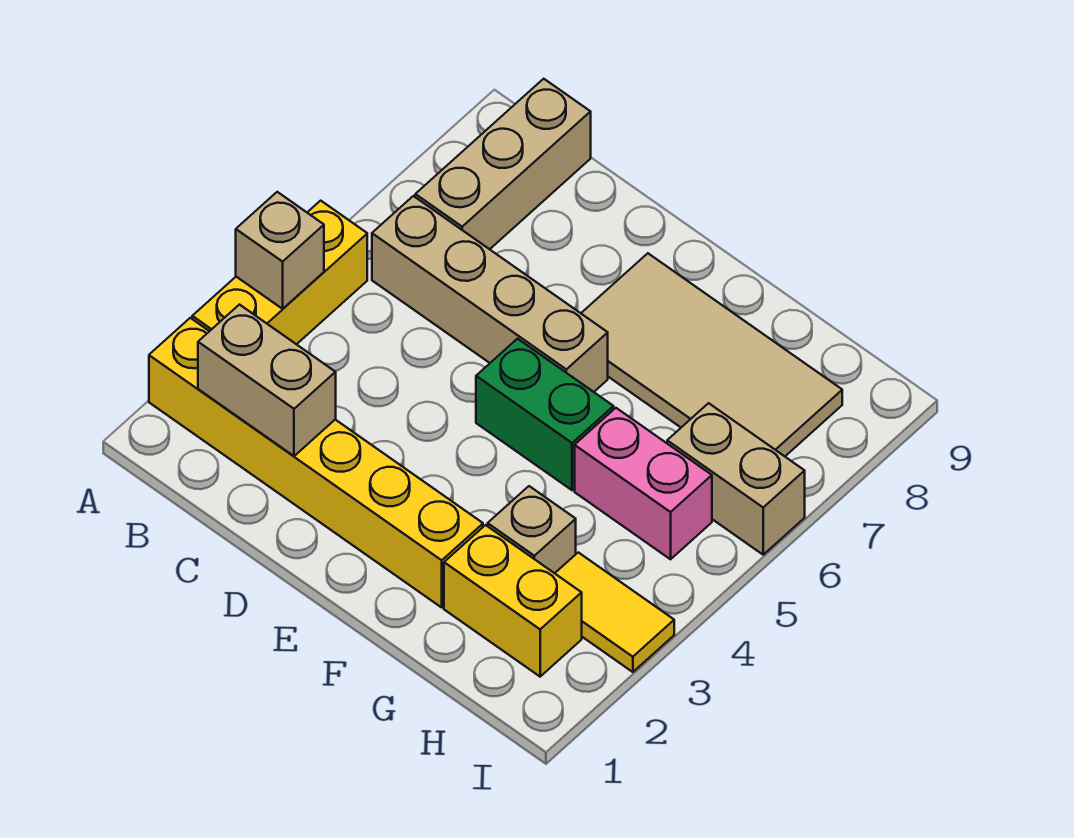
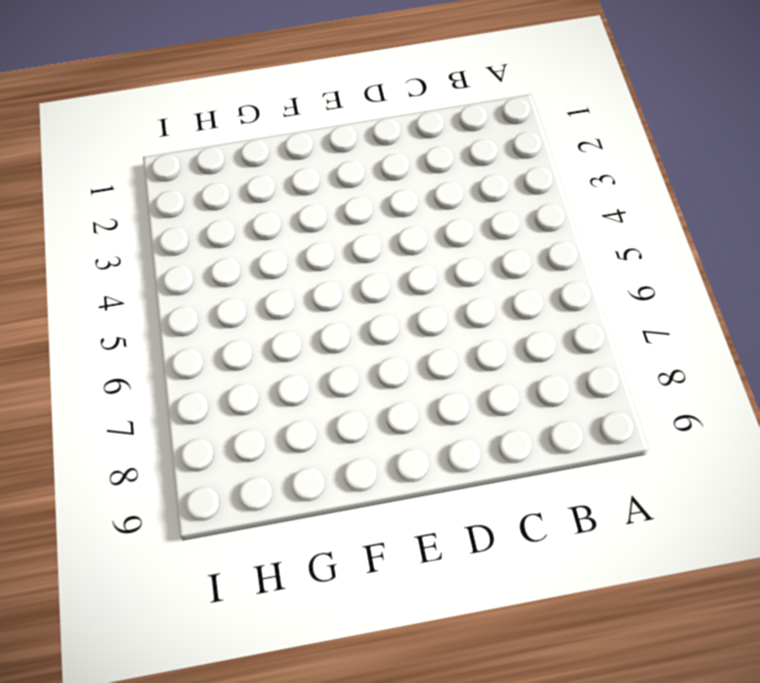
none -> yellow 1x6 brick [149,318,483,607]
none -> yellow 1x3 brick [192,201,367,344]
none -> tan 1x4 brick [372,196,608,392]

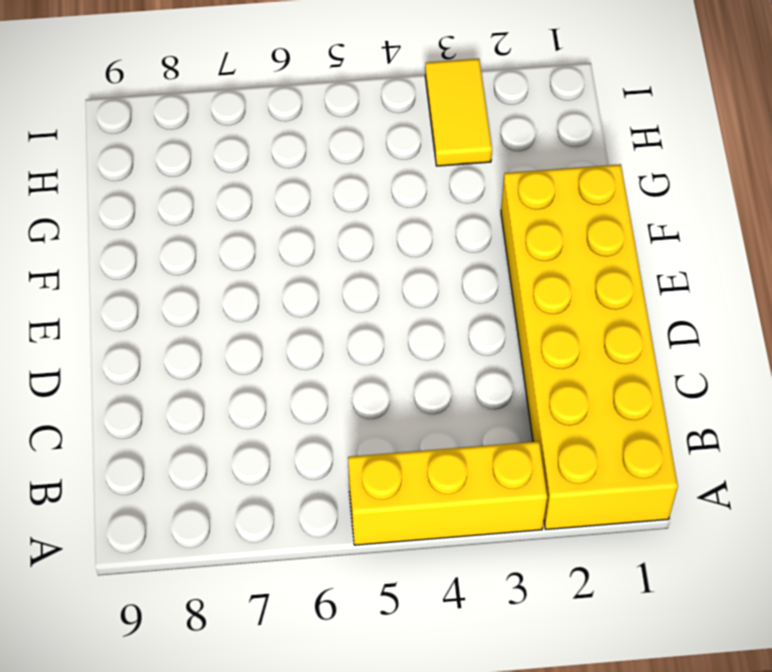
yellow 2x6 brick [501,164,678,529] -> yellow 1x6 brick [149,318,483,607]
none -> tan 1x4 brick [372,196,608,392]
none -> tan 1x3 brick [415,79,591,249]
none -> green 1x2 brick [476,339,614,490]

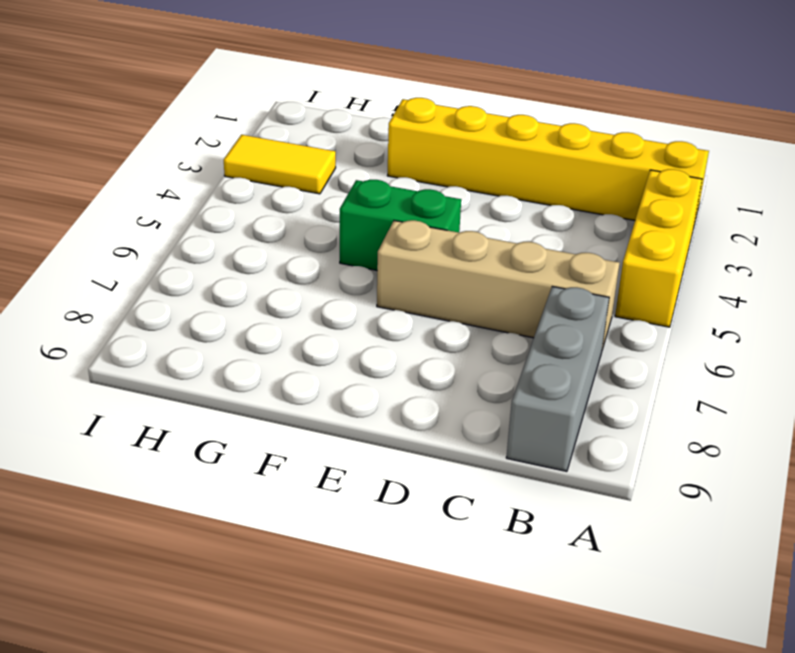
grey 1x3 brick [506,286,609,471] -> tan 1x3 brick [415,79,591,249]
none -> tan 2x4 tile [581,253,842,456]
none -> yellow 1x2 brick [444,525,582,677]
none -> tan 1x1 brick [488,486,576,573]

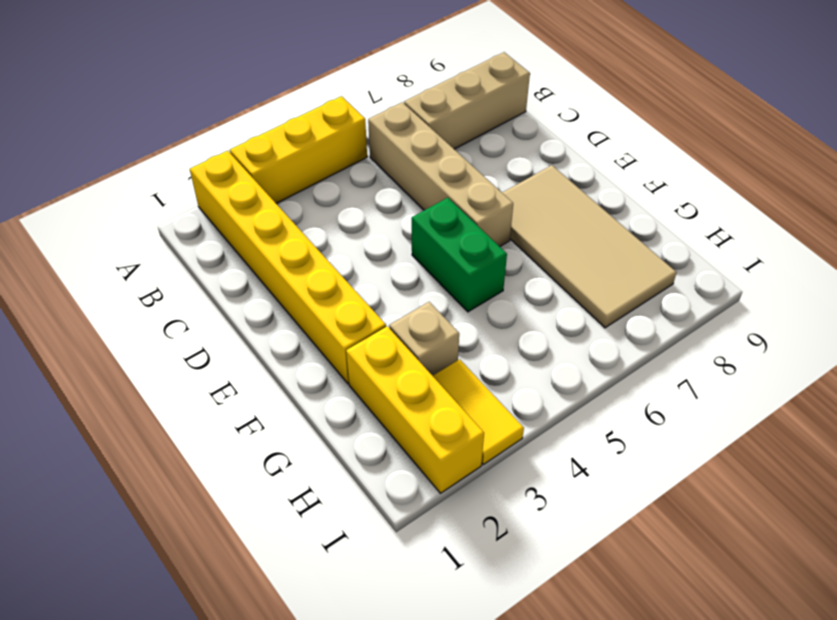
yellow 1x3 brick [346,326,484,493] -> yellow 1x2 brick [444,525,582,677]
none -> pink 1x2 brick [575,408,712,559]
none -> tan 1x2 brick [667,403,805,555]
none -> tan 1x1 brick [236,192,324,309]

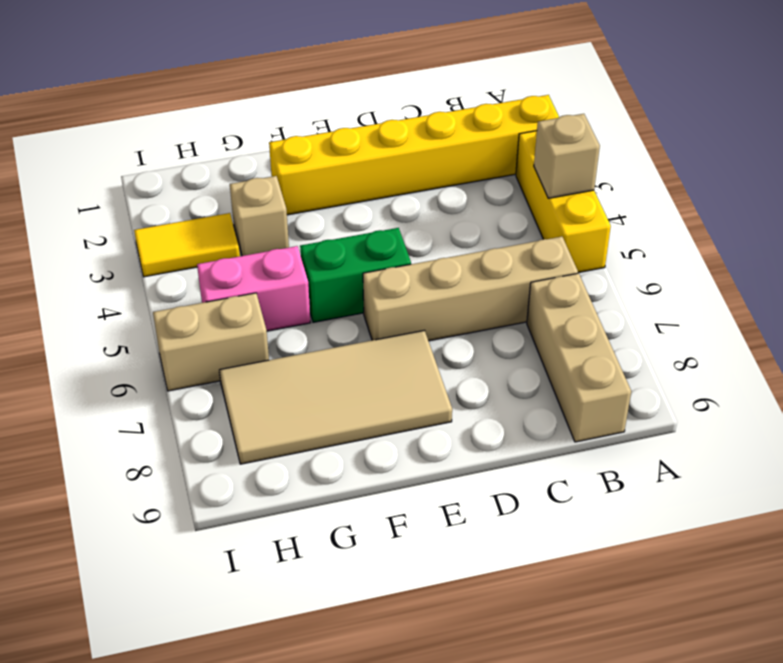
none -> yellow 1x2 brick [444,525,582,677]
none -> tan 1x2 brick [198,305,336,456]

